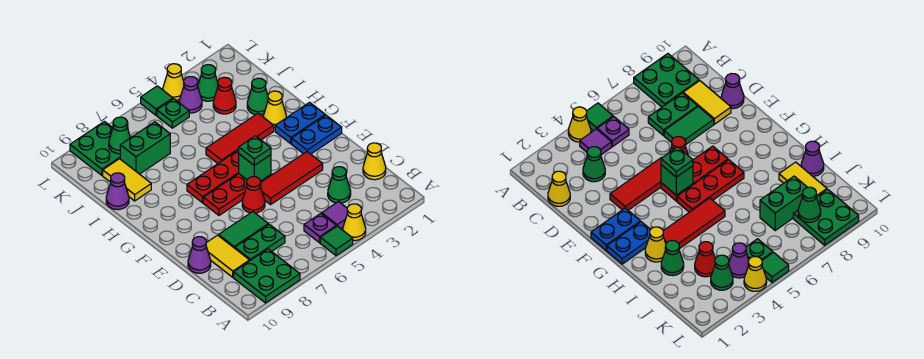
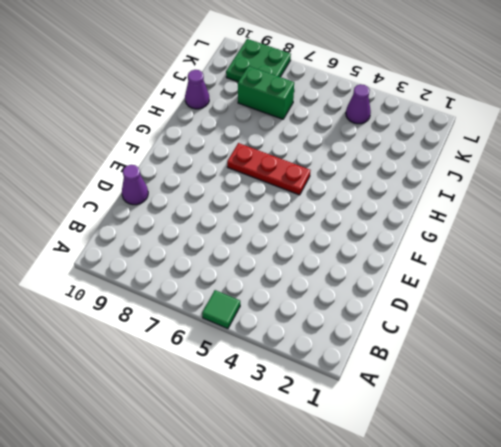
none -> yellow 1x1 cone [343,204,366,241]
none -> green 2x2 plate [234,249,300,303]
none -> purple 1x1 tile [322,202,347,229]
none -> purple 1x1 plate [304,214,336,243]

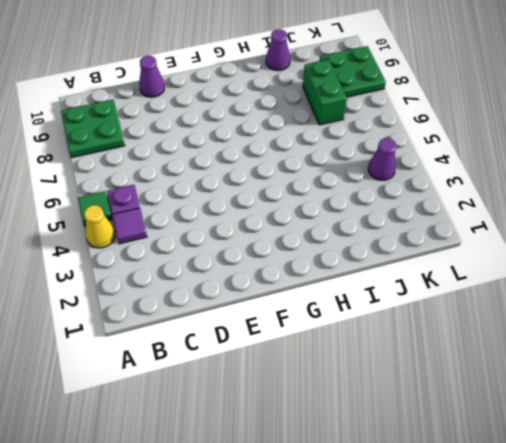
none -> yellow 1x1 cone [363,143,386,180]
none -> green 1x1 cone [328,167,351,203]
none -> green 1x2 plate [235,224,285,260]
none -> yellow 1x2 tile [206,235,250,277]

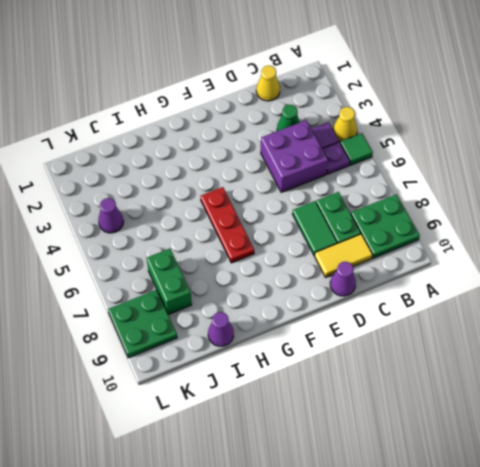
purple 2x2 brick [261,120,328,192] -> none
none -> red 1x3 tile [261,152,323,205]
none -> red 1x1 cone [242,177,265,213]
none -> blue 1x2 plate [292,115,342,154]
none -> red 1x3 plate [203,174,271,215]

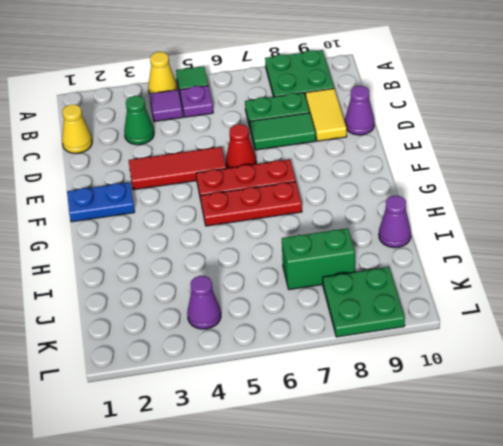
none -> blue 1x2 plate [275,102,325,144]
none -> yellow 1x1 cone [264,91,286,128]
none -> red 1x3 tile [206,113,274,163]
none -> green 1x1 cone [247,78,268,115]

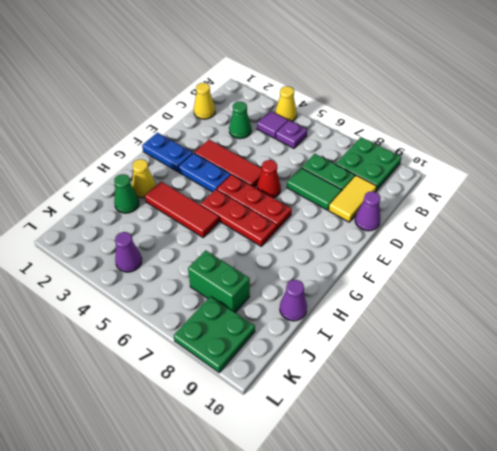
blue 1x2 plate [178,153,231,192] -> blue 1x2 plate moved to [275,102,325,144]
none -> green 1x1 tile [320,226,353,256]
none -> yellow 1x2 tile [103,159,151,201]
none -> red 1x1 cone [213,77,236,114]
none -> green 1x1 cone [198,65,218,101]

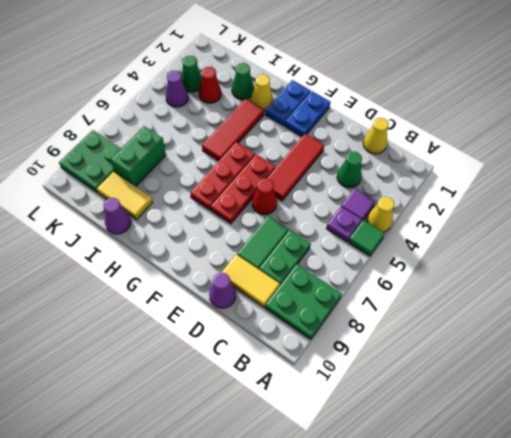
none -> green 1x1 plate [157,99,189,128]
none -> yellow 1x1 cone [163,64,184,100]
none -> green 1x1 tile [141,86,173,115]
none -> green 1x1 brick [239,154,271,181]

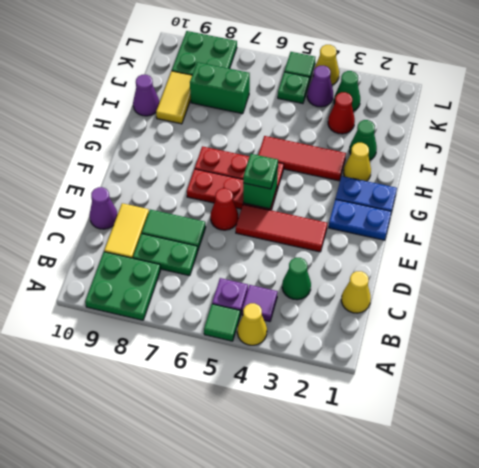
none -> green 1x1 cone [109,117,131,154]

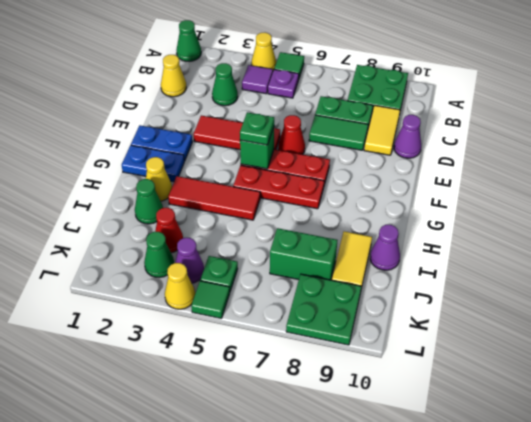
green 1x1 cone [176,20,201,62] -> green 1x1 cone moved to [109,117,131,154]

